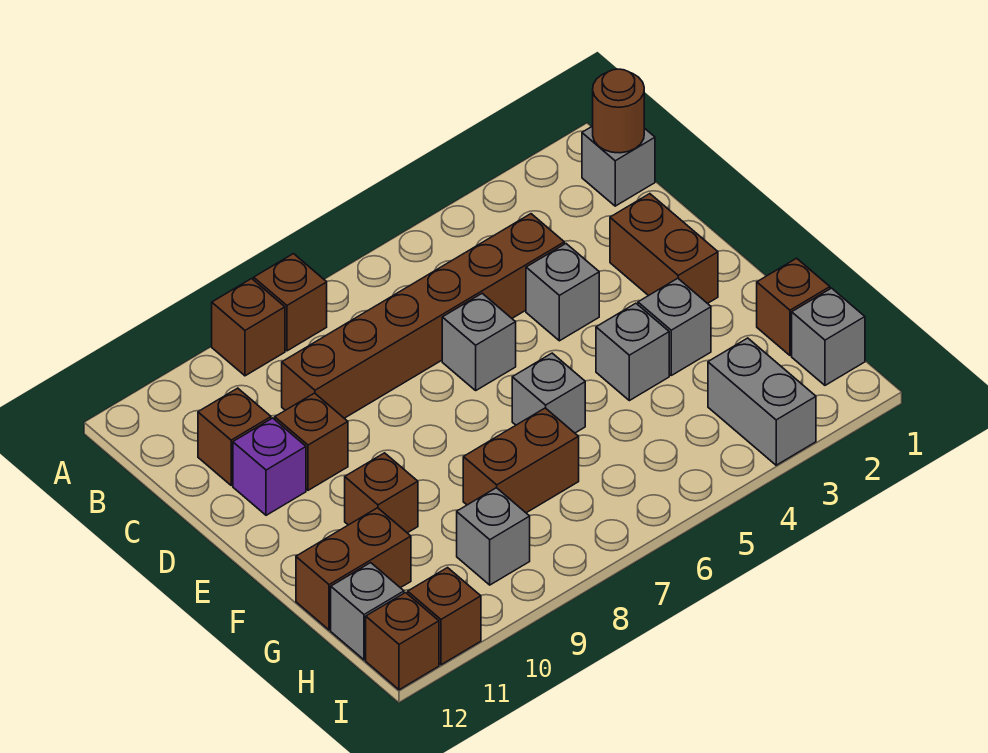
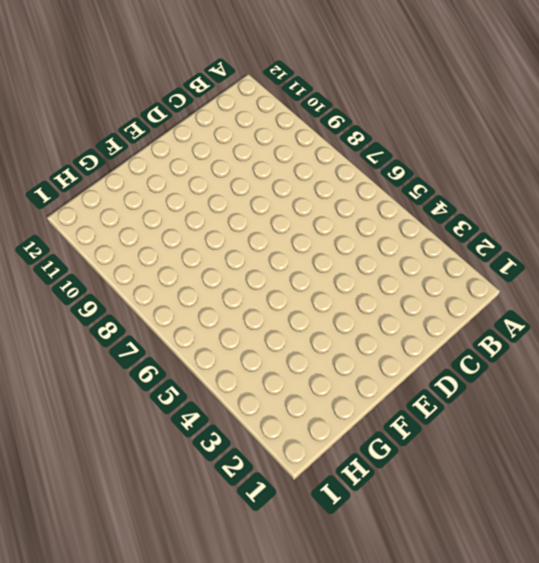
none -> brown 1x1 brick [254,254,327,351]
none -> brown 1x1 brick [212,279,285,376]
none -> grey 1x1 brick [582,126,655,206]

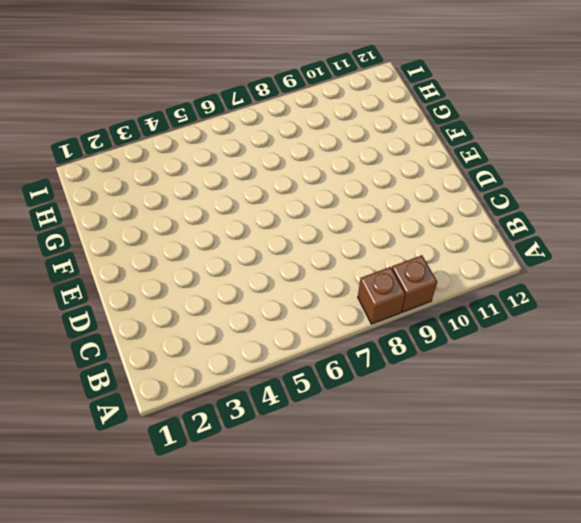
none -> grey 1x1 brick [582,126,655,206]
none -> brown 1x6 brick [282,214,564,418]
none -> brown 1x1 brick [198,388,271,485]

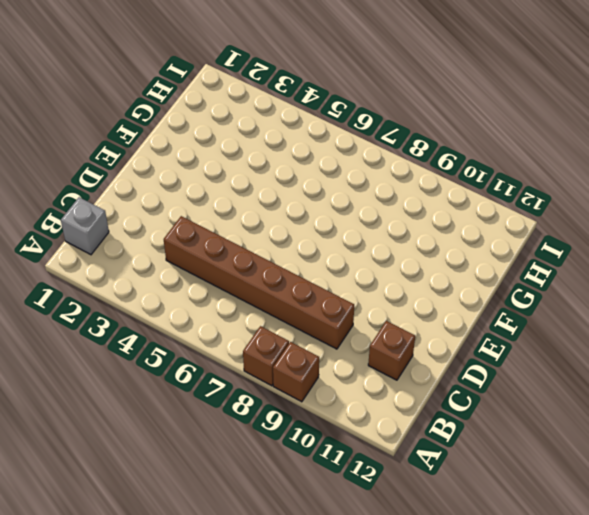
none -> brown 1x2 brick [610,194,718,304]
none -> grey 1x1 brick [526,244,599,341]
none -> grey 1x1 brick [442,293,516,390]

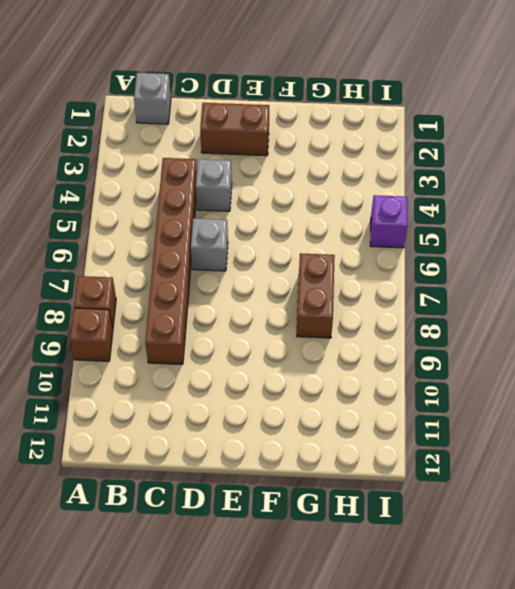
purple 1x1 brick [370,195,408,248] -> purple 1x1 brick moved to [233,418,306,515]
none -> brown 1x1 brick [198,388,271,485]
none -> brown 1x1 brick [275,393,348,490]
none -> grey 1x1 brick [638,278,711,375]

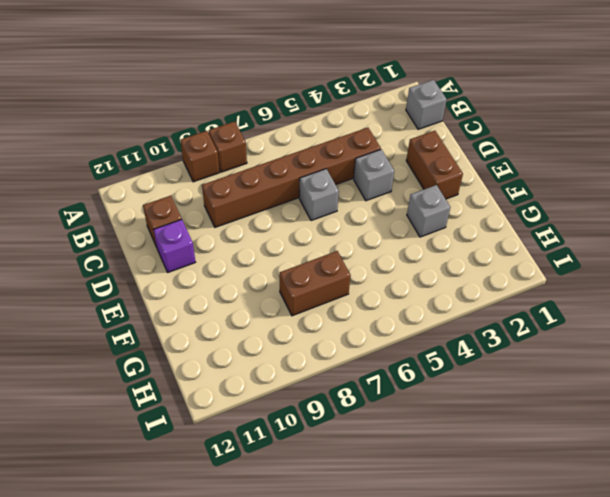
none -> brown 1x1 brick [275,393,348,490]
none -> grey 1x1 brick [596,303,669,401]
none -> grey 1x1 brick [512,353,585,433]

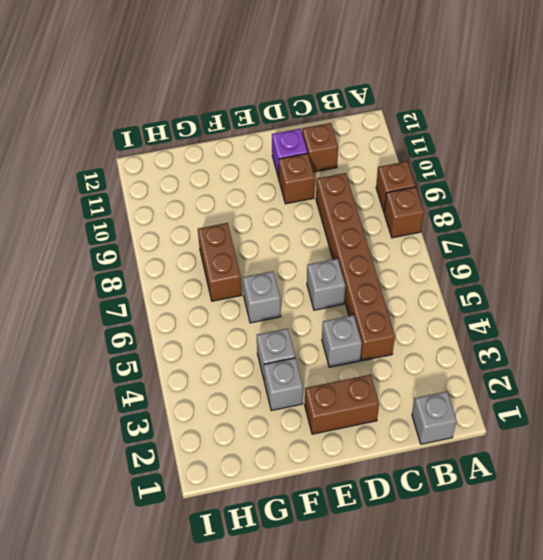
none -> brown 1x1 brick [345,453,418,533]
none -> brown 1x1 brick [757,258,830,356]
none -> brown 1x2 brick [296,508,411,630]

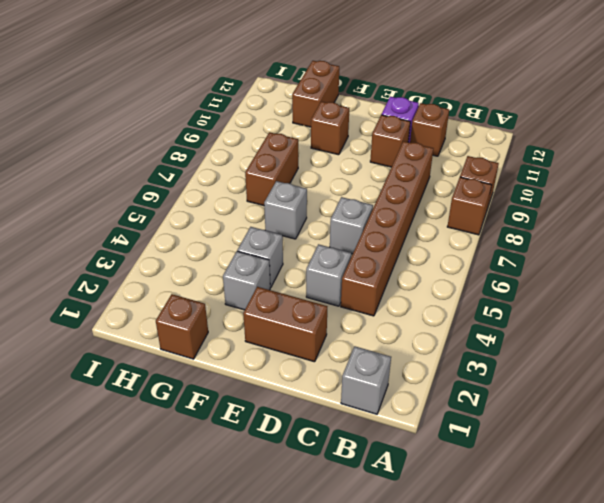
none -> grey 1x1 brick [792,288,865,385]
none -> grey 1x2 brick [708,338,816,465]
none -> grey 1x1 brick [457,488,530,585]

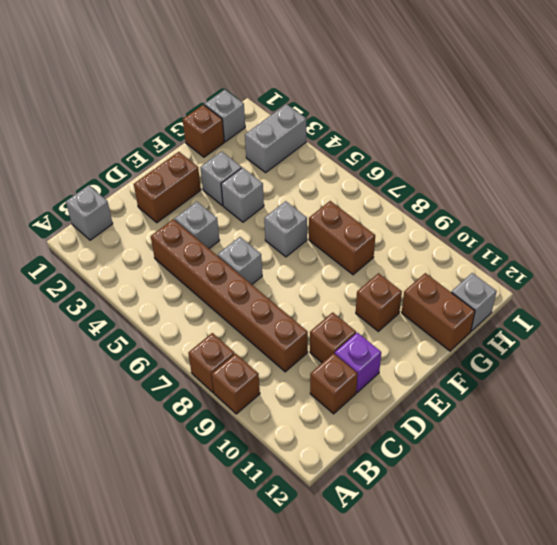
none -> grey 1x1 brick [457,488,530,585]
none -> brown 1x1 brick [408,568,481,665]
none -> brown 1x1 brick [366,593,439,690]

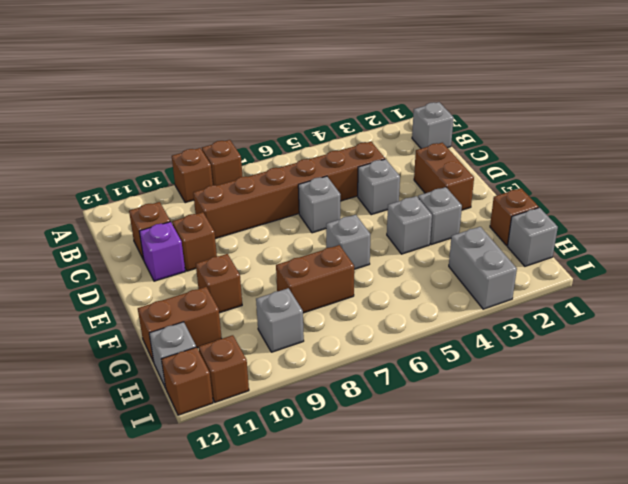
none -> brown 1x1 round brick [593,69,644,153]

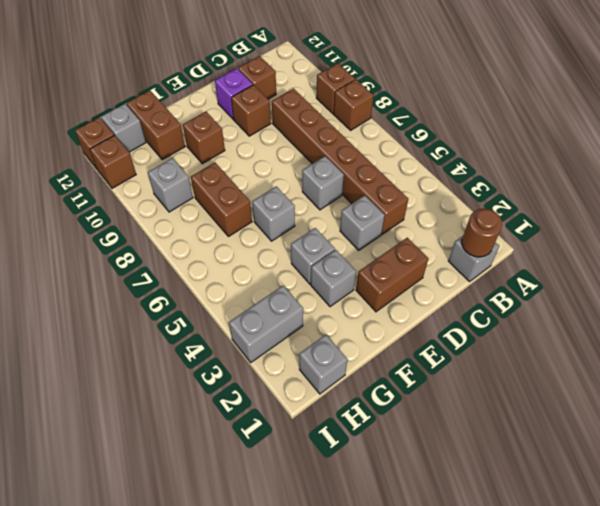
none -> brown 1x1 brick [757,258,830,356]

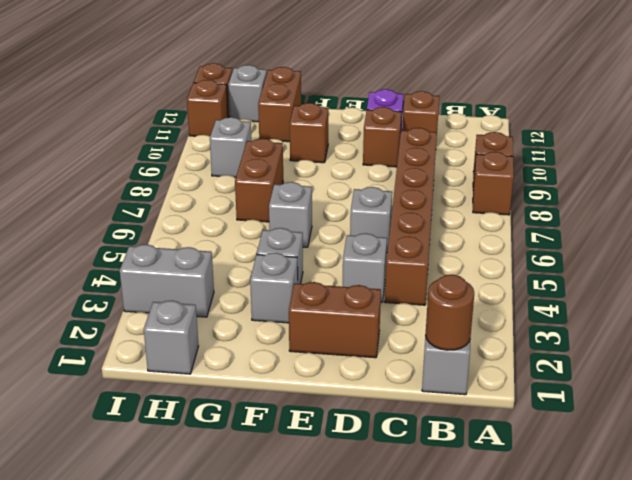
none -> brown 1x1 brick [757,258,830,356]

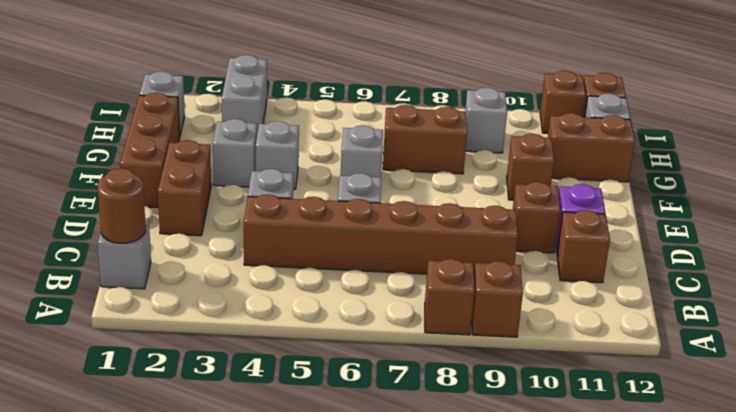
brown 1x3 brick [120,93,180,208] -> brown 1x1 brick [757,258,830,356]

